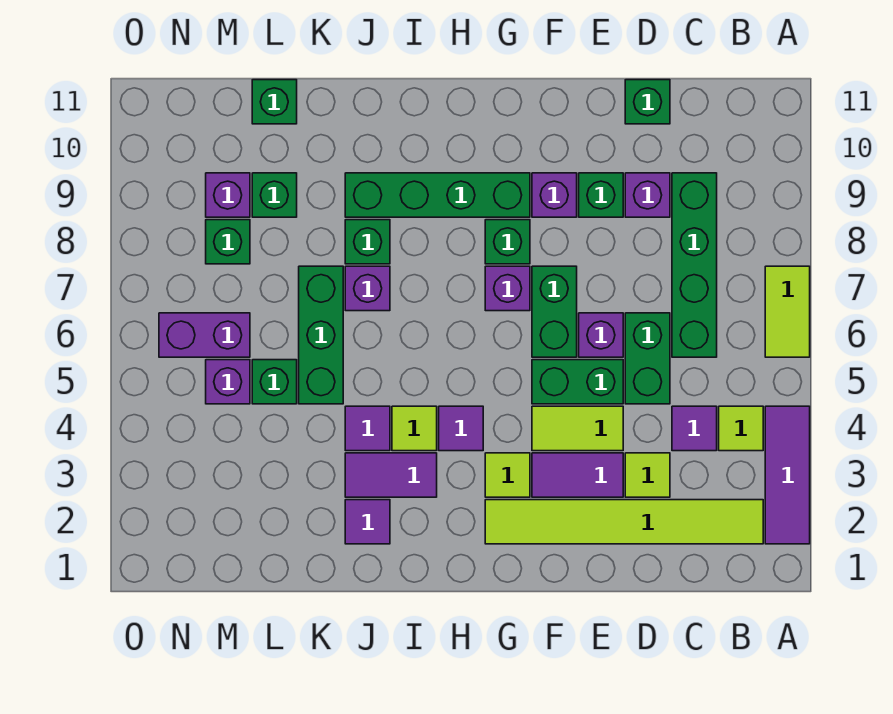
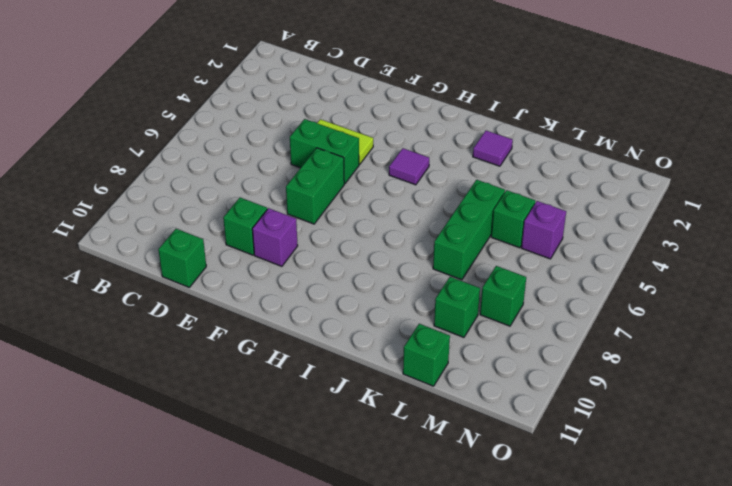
none -> purple 1x3 tile [765,406,810,544]
none -> lime 1x2 tile [765,266,810,357]
none -> lime 1x6 tile [485,500,763,544]
none -> lime 1x1 tile [719,406,763,451]

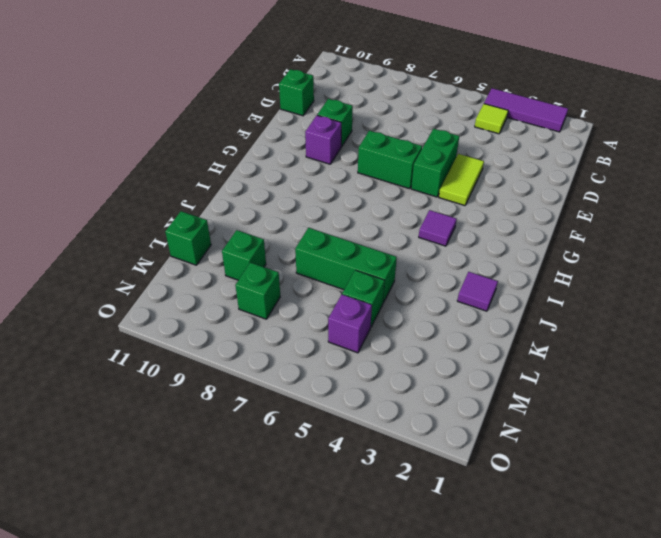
none -> lime 1x2 tile [765,266,810,357]
none -> lime 1x6 tile [485,500,763,544]
none -> purple 1x1 tile [672,406,717,451]
none -> green 1x4 brick [672,173,717,357]

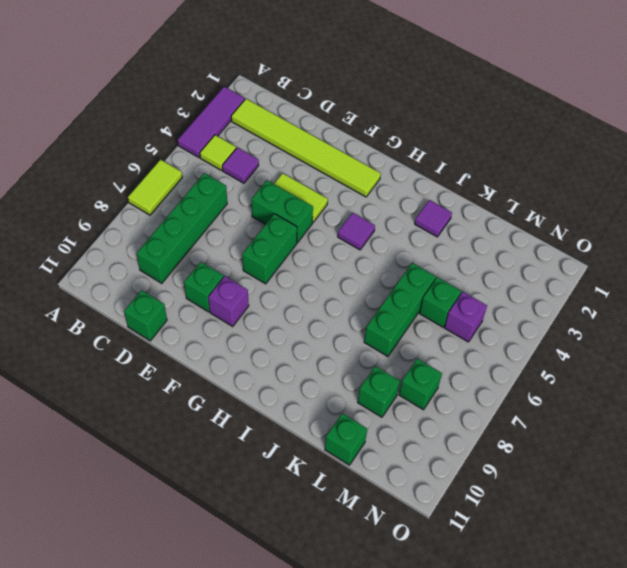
none -> lime 1x1 tile [625,453,670,497]
none -> green 1x2 brick [625,313,670,404]
none -> purple 1x1 brick [625,173,670,217]
none -> purple 1x2 tile [532,453,623,497]

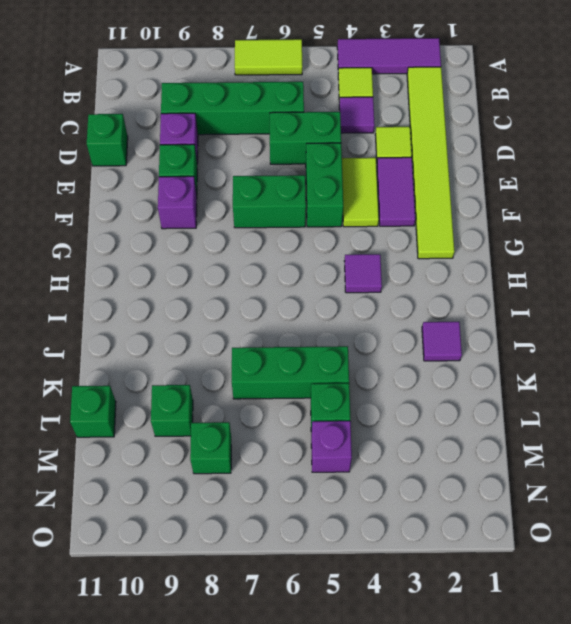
none -> purple 1x1 brick [579,313,623,357]
none -> lime 1x1 tile [485,453,530,497]
none -> purple 1x1 brick [485,266,530,311]
none -> green 1x1 brick [485,220,530,264]

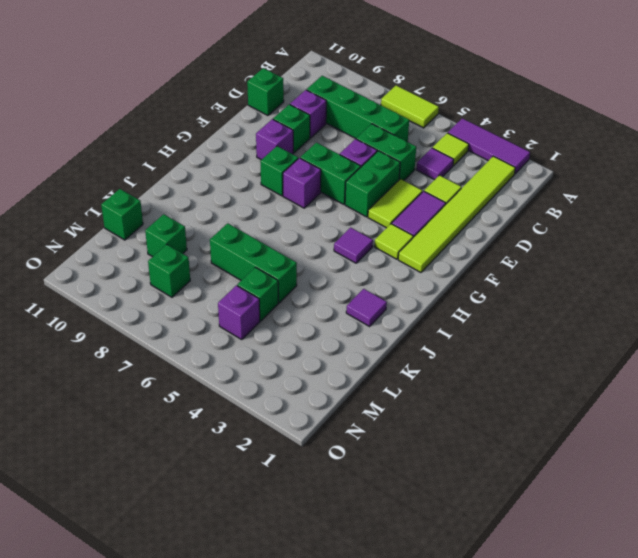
none -> green 1x4 brick [345,173,530,217]
none -> purple 1x2 tile [345,453,437,497]
none -> lime 1x1 tile [392,406,437,451]
none -> purple 1x1 tile [345,406,390,451]

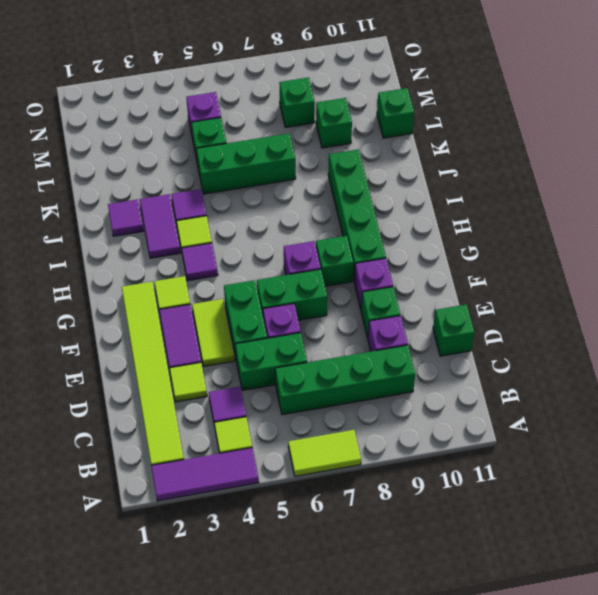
none -> purple 1x1 brick [345,266,390,311]
none -> green 1x1 brick [345,220,390,264]
none -> purple 1x2 brick [159,313,250,357]
none -> purple 1x1 brick [206,173,250,217]

